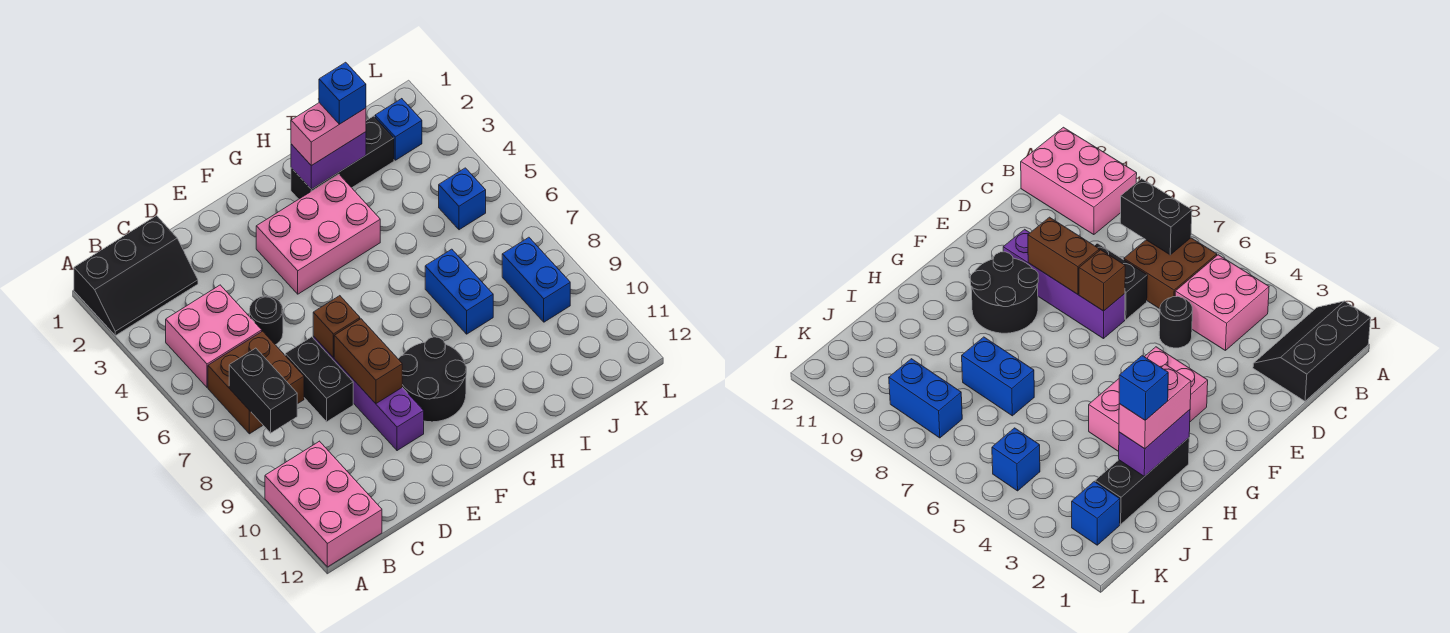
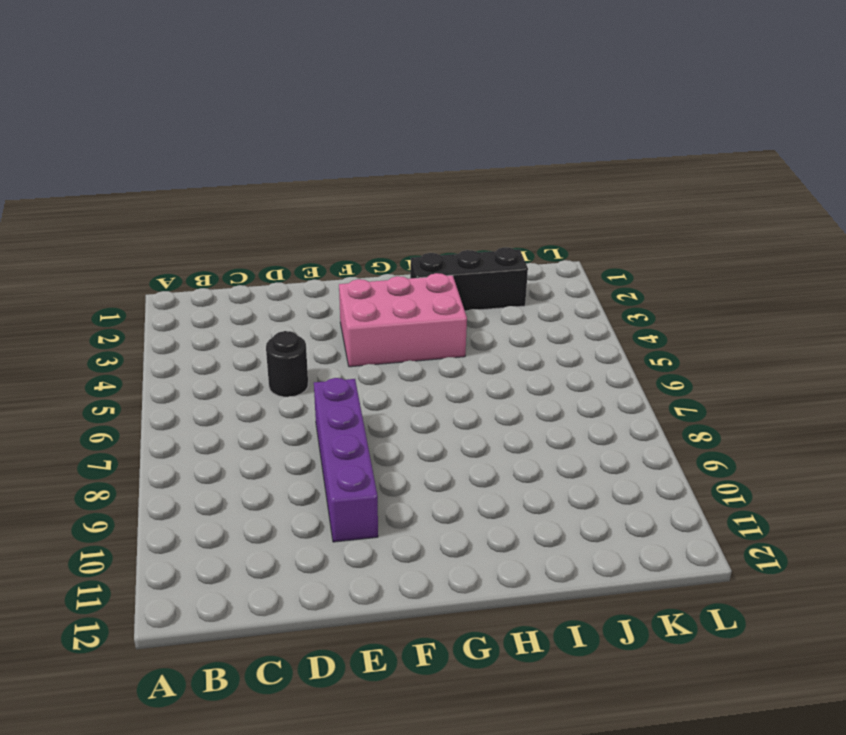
none -> black 2x3 slope [74,216,198,336]
none -> pink 2x3 brick [265,441,382,567]
none -> pink 2x2 brick [166,285,262,387]

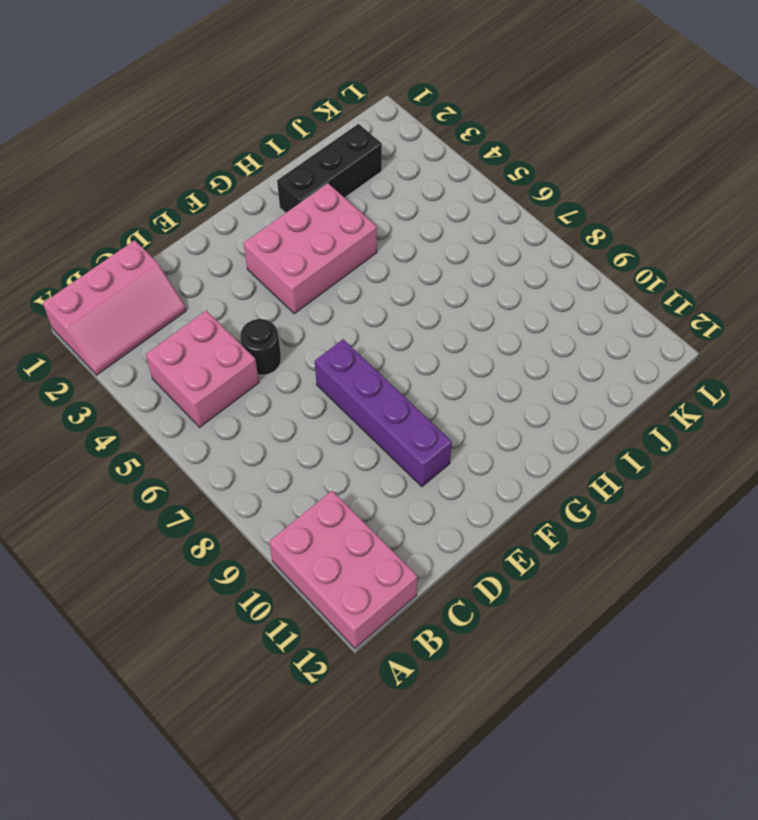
pink 2x3 slope [43,240,186,375] -> black 2x3 slope [74,216,198,336]
none -> brown 2x2 brick [208,331,304,434]
none -> black 1x2 brick [285,337,353,422]
none -> black 2x2 round brick [398,337,467,422]

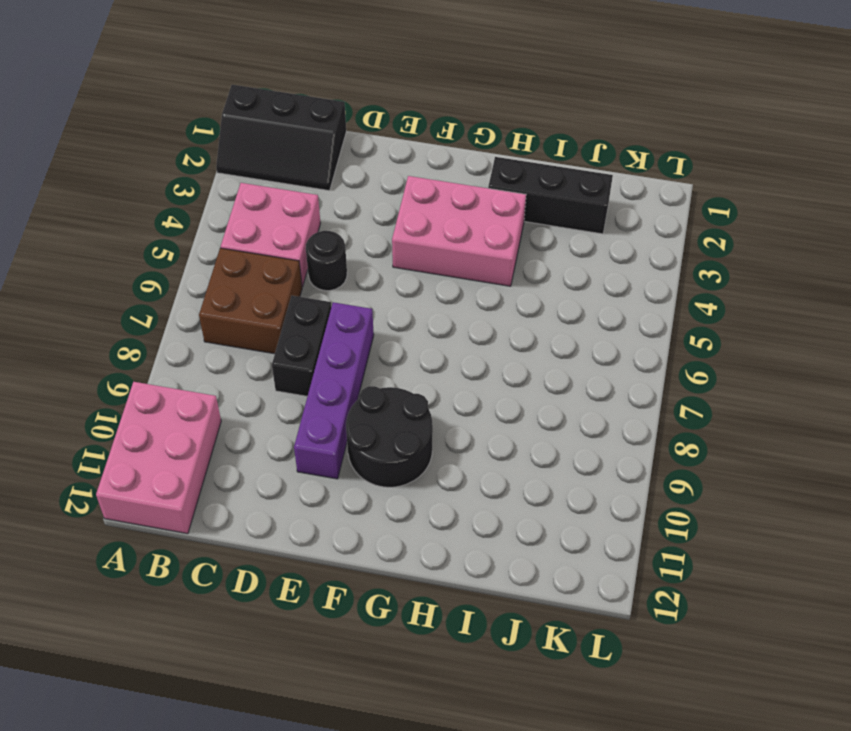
none -> blue 1x2 brick [425,249,493,334]
none -> blue 1x1 brick [375,99,422,160]
none -> blue 1x1 brick [439,168,486,230]

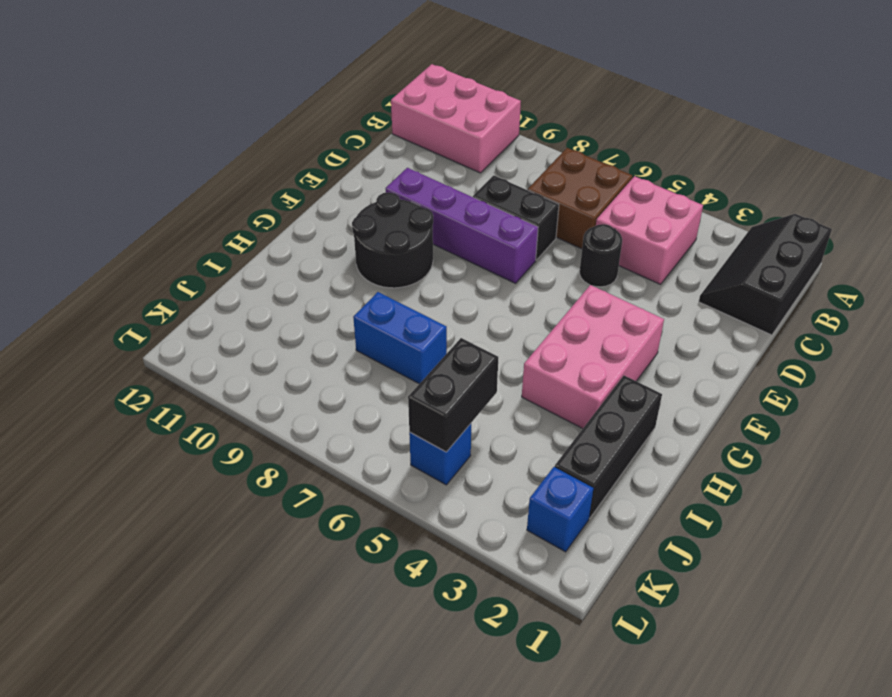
black 1x2 brick [408,338,498,452] -> black 1x2 brick turned to [229,348,297,433]
none -> blue 1x2 brick [502,237,570,322]
none -> brown 1x1 brick [313,296,360,357]
none -> brown 1x2 brick [334,319,402,404]

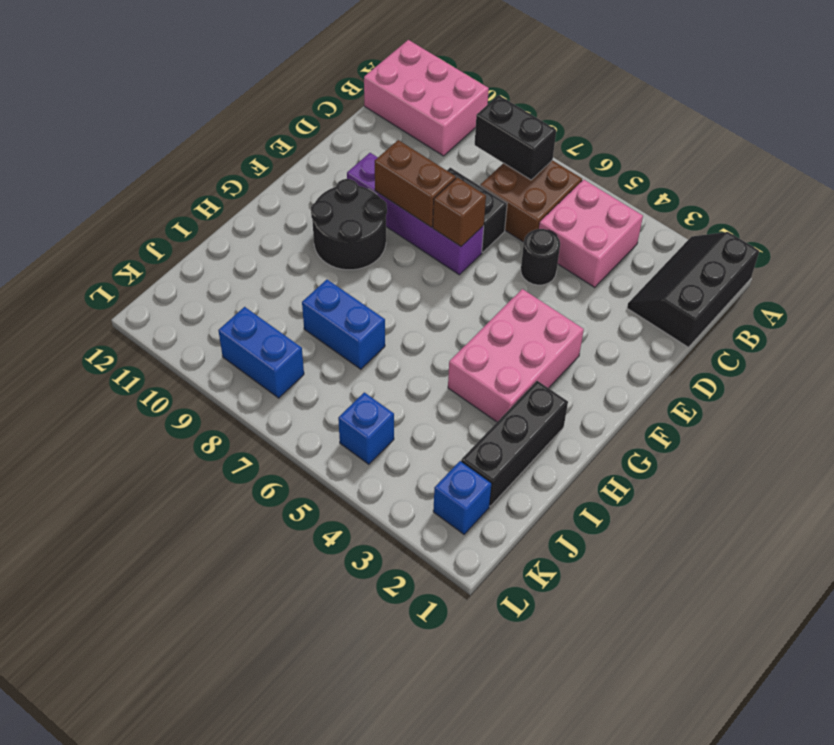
none -> purple 1x2 brick [291,132,366,189]
none -> pink 1x2 brick [291,103,366,166]
none -> blue 1x1 brick [319,62,366,124]

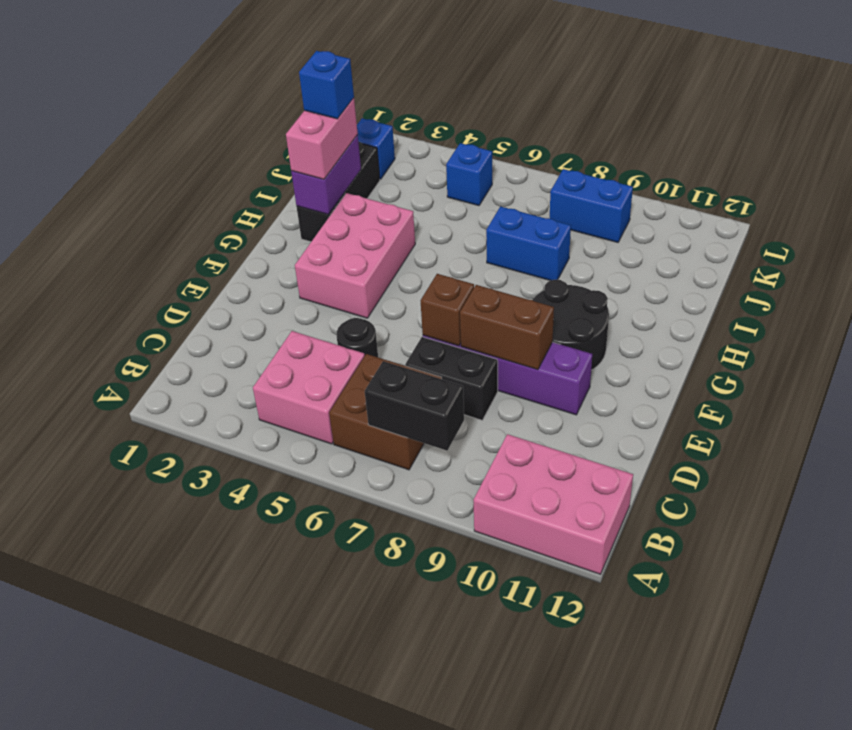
none -> black 2x3 slope [74,216,198,336]

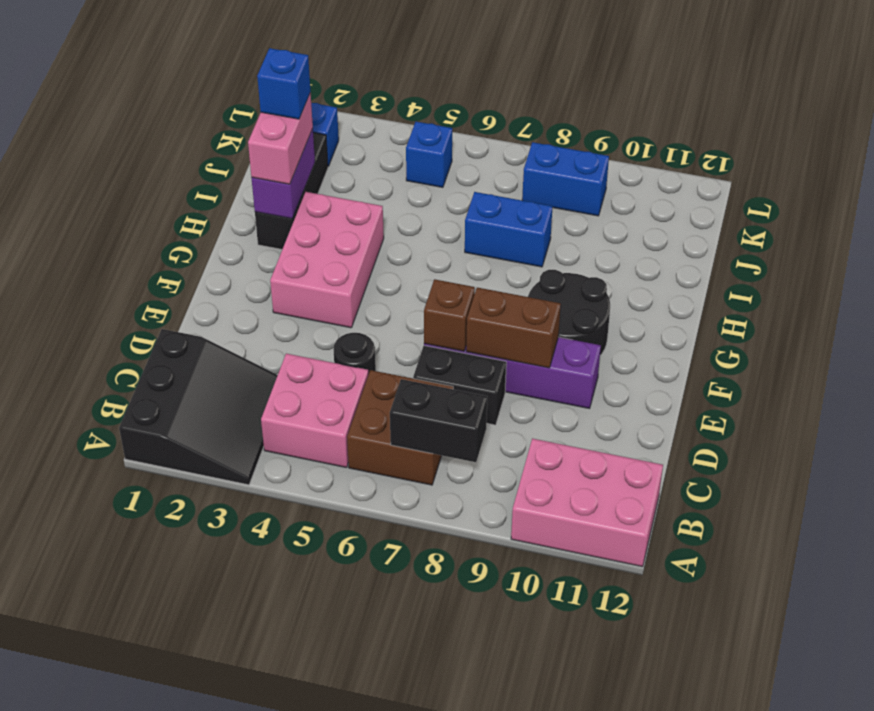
black 3x3 slope [119,329,278,485] -> black 2x3 slope [74,216,198,336]

